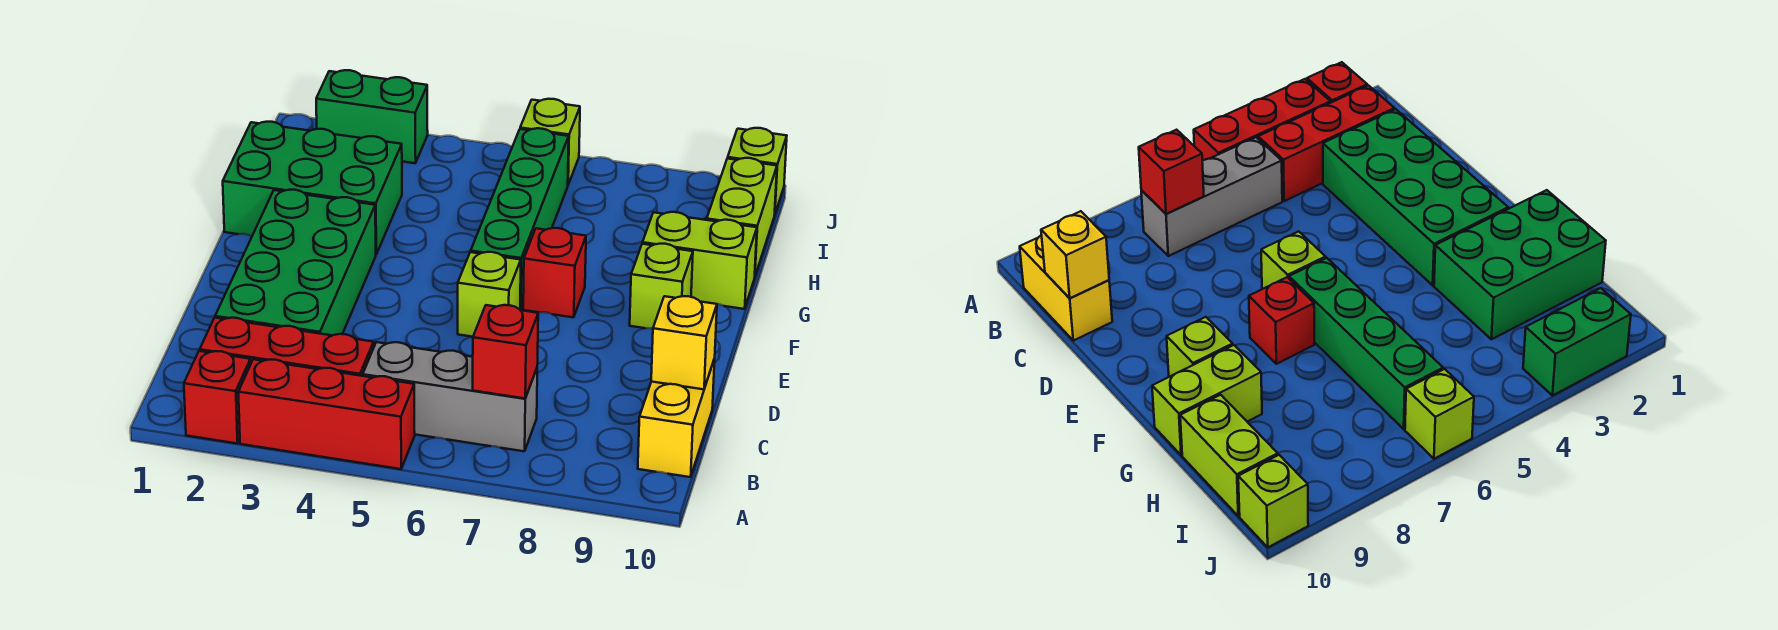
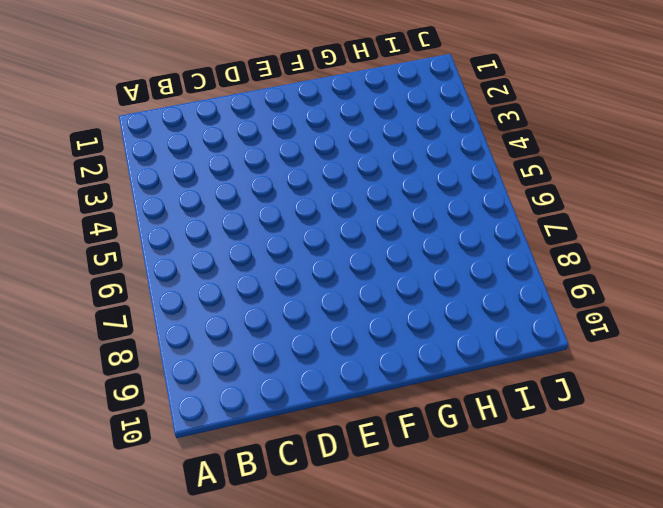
none -> red 1x1 brick [184,351,251,443]
none -> red 1x3 brick [238,359,415,469]
none -> red 1x3 brick [200,318,374,376]

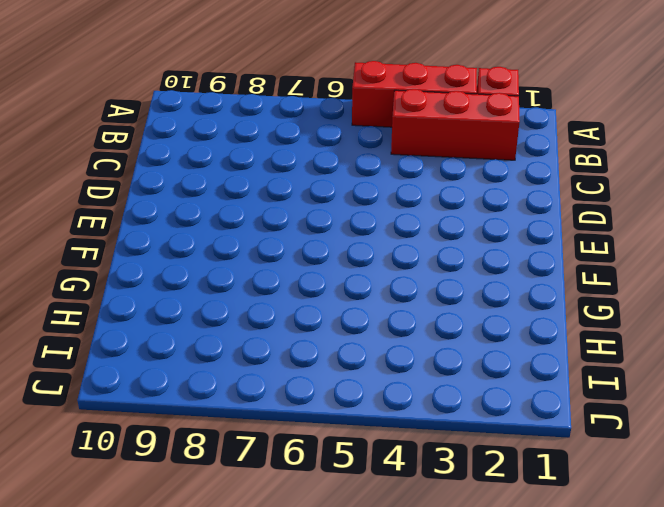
none -> grey 1x3 brick [363,342,537,451]
none -> yellow 1x2 brick [638,359,715,477]
none -> green 2x4 brick [215,190,376,335]

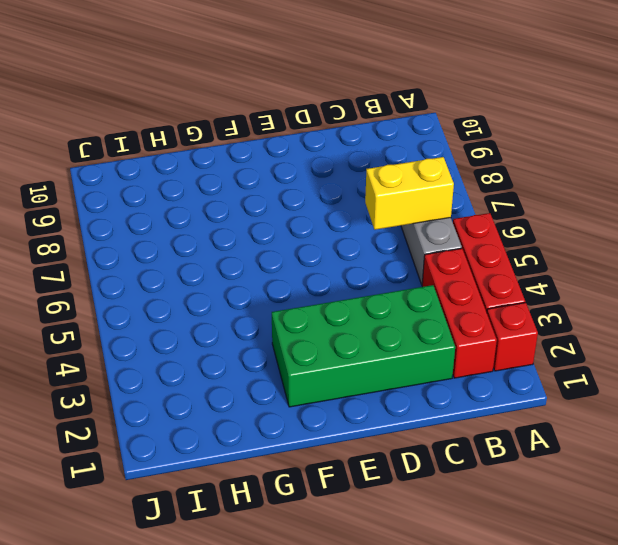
yellow 1x2 brick [365,157,454,230] -> yellow 1x2 brick moved to [638,359,715,477]
none -> lime 1x1 brick [458,252,521,337]
none -> green 1x4 brick [471,128,569,309]
none -> red 1x1 brick [523,228,586,317]

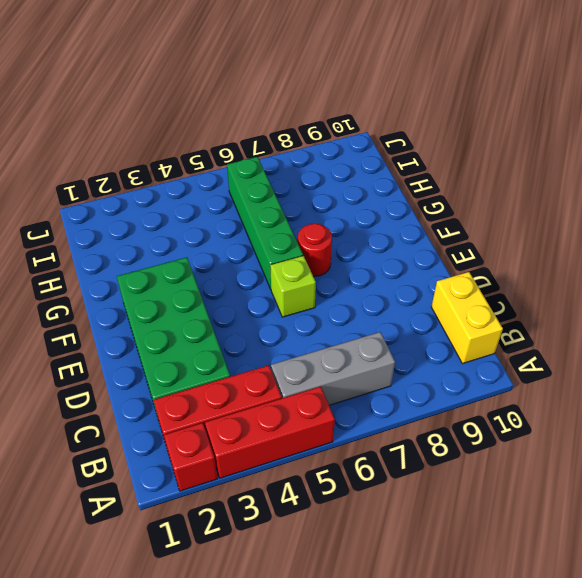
red 1x1 round brick [298,224,332,277] -> red 1x1 brick [523,228,586,317]
none -> lime 1x1 brick [630,244,693,328]
none -> green 2x3 brick [223,122,402,254]
none -> lime 1x2 brick [643,212,757,309]

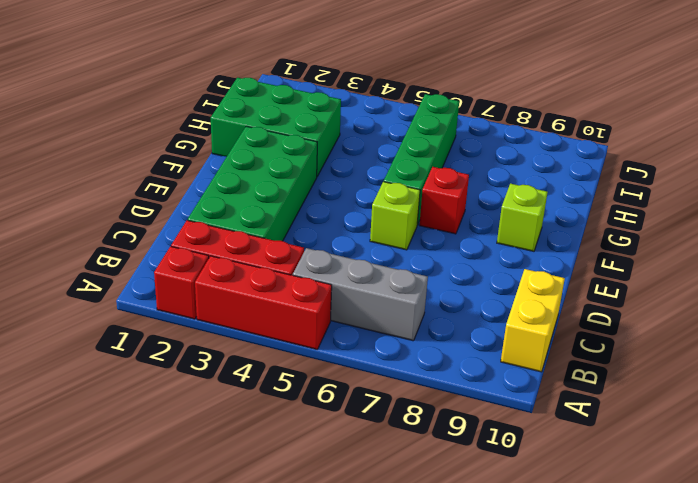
none -> lime 1x2 brick [643,212,757,309]
none -> lime 1x2 brick [707,158,777,275]
none -> green 1x2 brick [316,70,428,163]

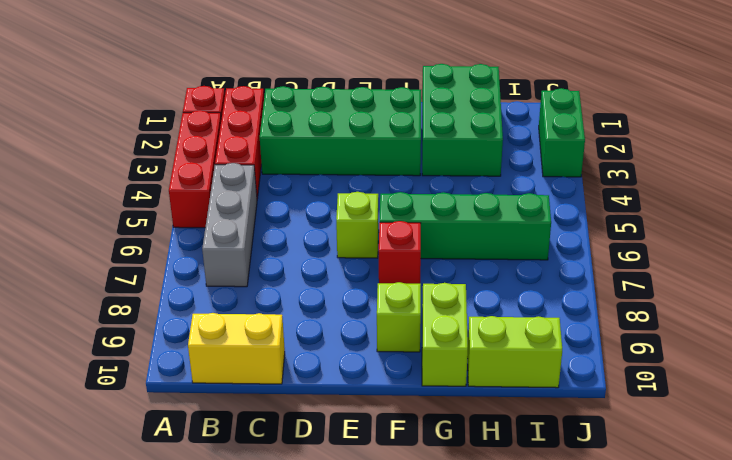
none -> lime 1x1 brick [520,99,580,184]
none -> lime 1x1 brick [728,128,787,213]
none -> red 1x1 brick [473,305,538,398]

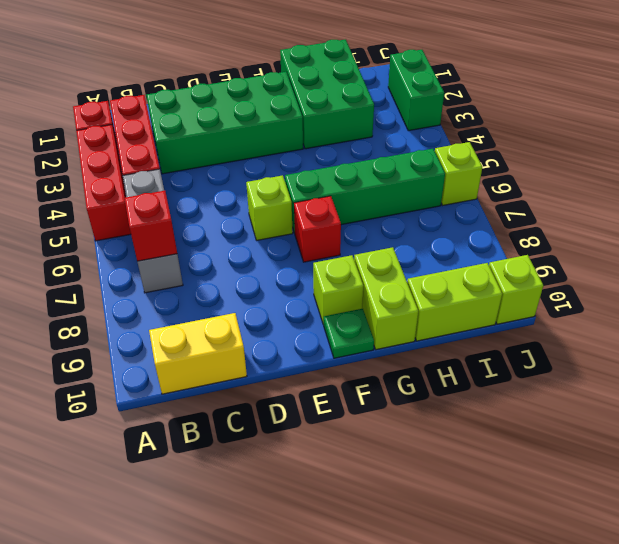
green 1x1 plate [323,309,374,358] -> none
none -> yellow 1x1 brick [651,296,717,389]

